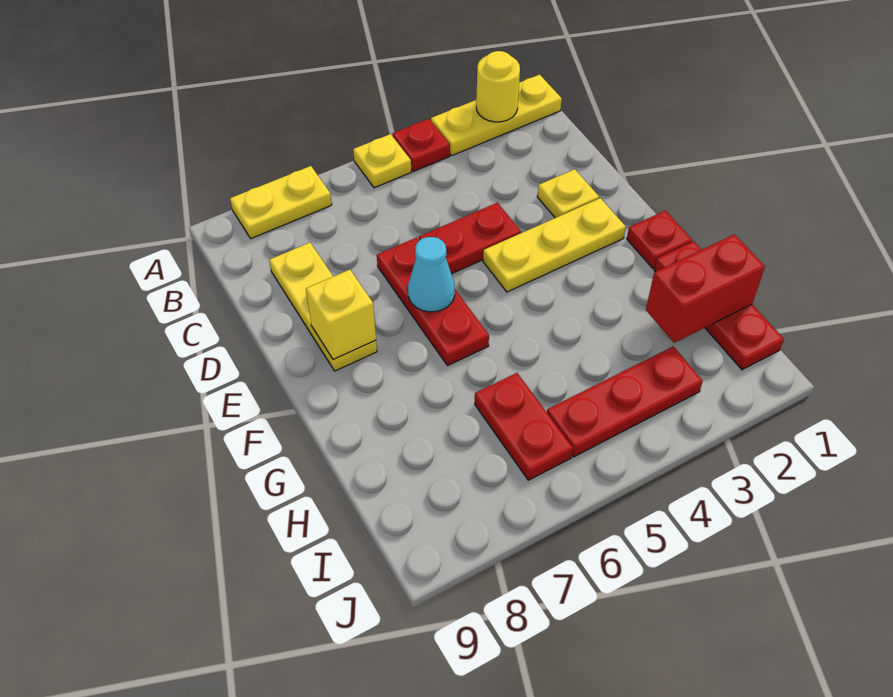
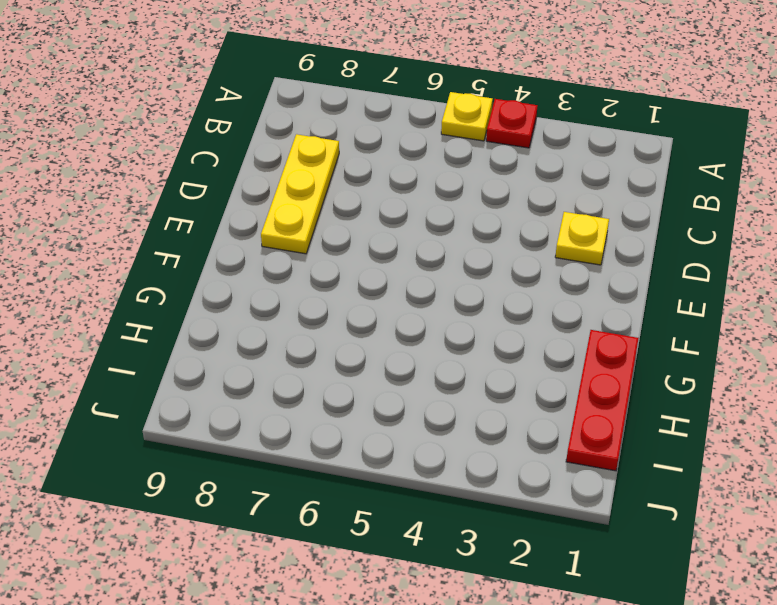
none -> yellow 1x3 plate [431,75,562,155]
none -> yellow 1x2 plate [230,166,332,239]
none -> red 1x2 plate [419,203,521,274]

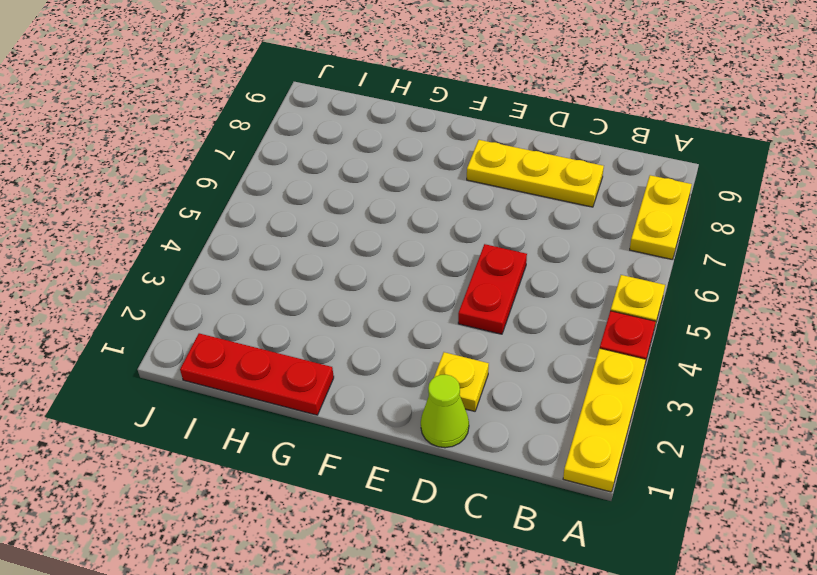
lime 1x1 cone [421,375,469,448] -> none
none -> red 1x3 plate [377,238,489,366]
none -> yellow 1x3 plate [483,198,626,292]
none -> red 1x1 plate [627,211,692,268]

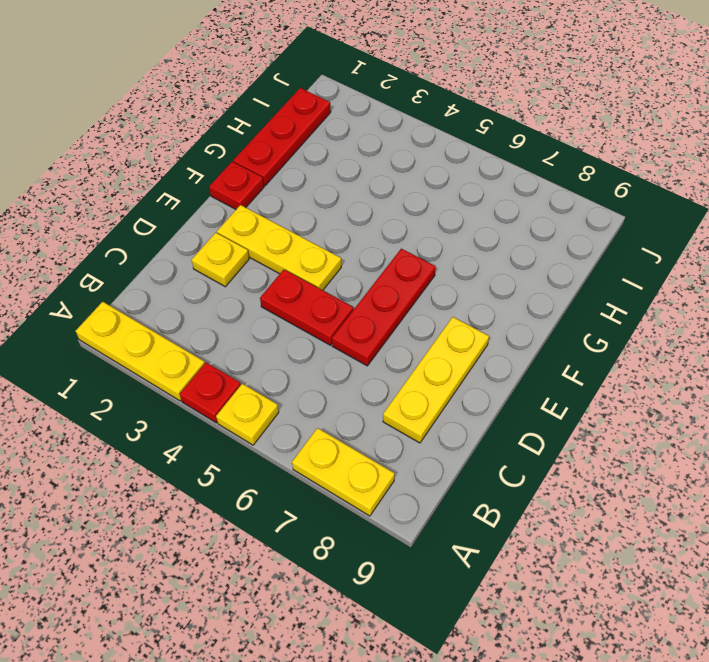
none -> red 1x2 plate [475,373,573,480]
none -> red 1x3 plate [547,346,703,457]
none -> yellow 1x1 round brick [476,51,520,122]

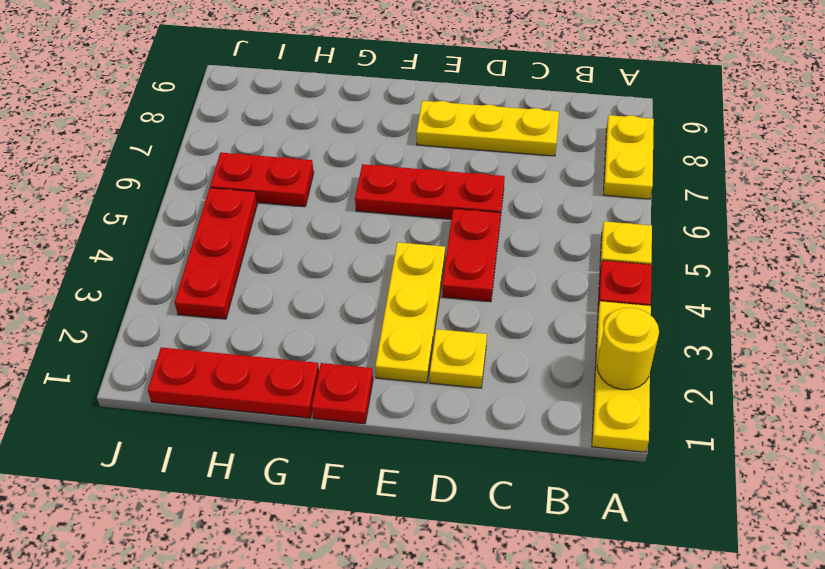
none -> cyan 1x1 cone [408,237,455,312]
none -> yellow 1x1 brick [306,269,376,359]
none -> red 1x2 brick [646,234,765,343]

